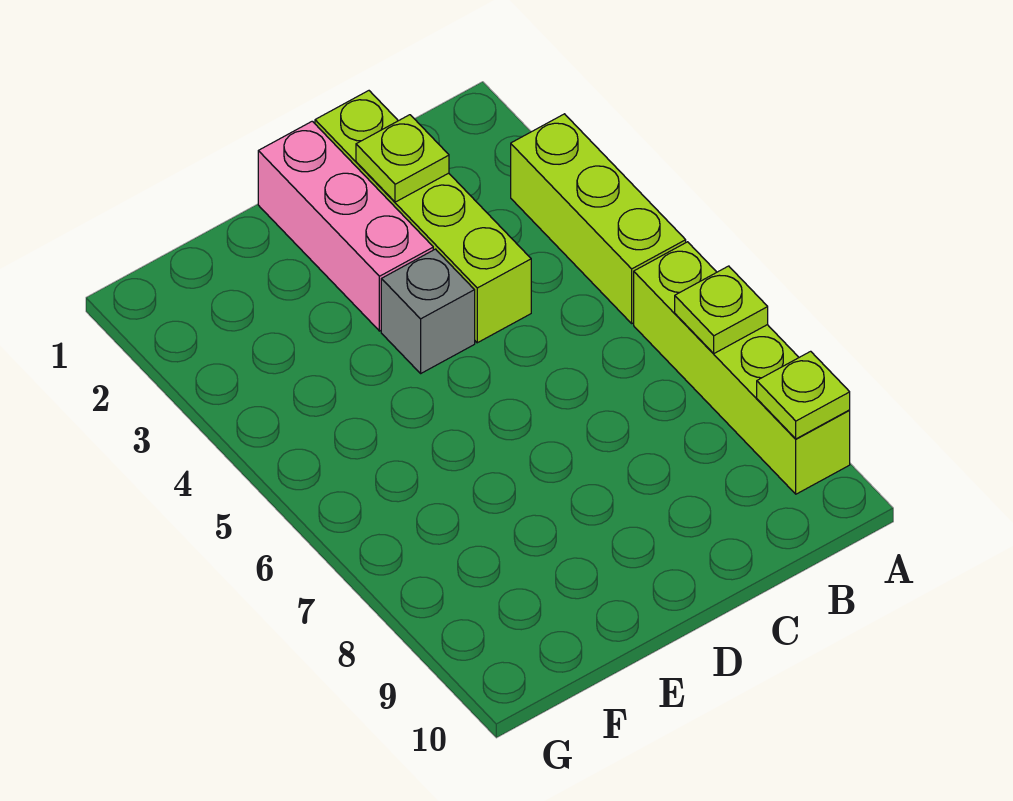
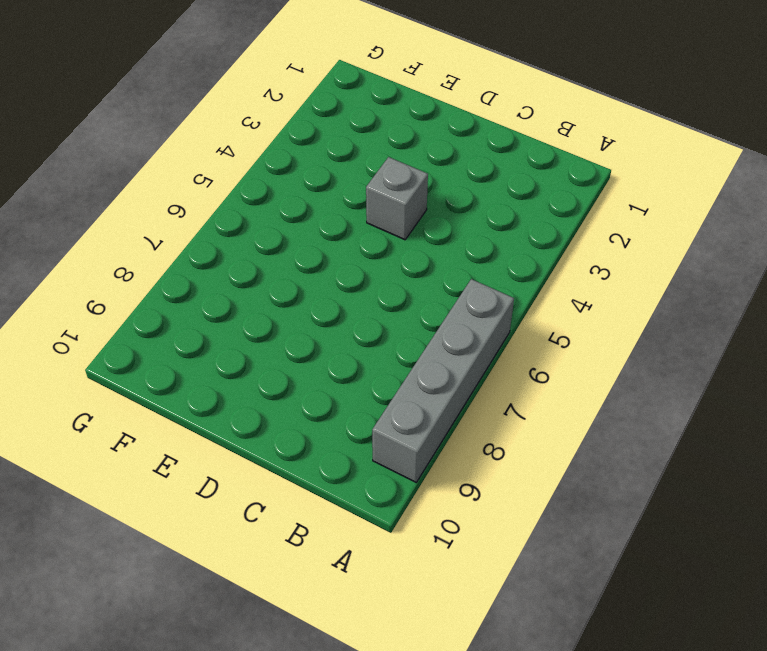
grey 1x4 brick [372,279,514,482] -> lime 1x4 brick [634,242,850,494]
none -> lime 1x3 brick [511,114,686,323]
none -> lime 1x4 brick [315,91,531,343]

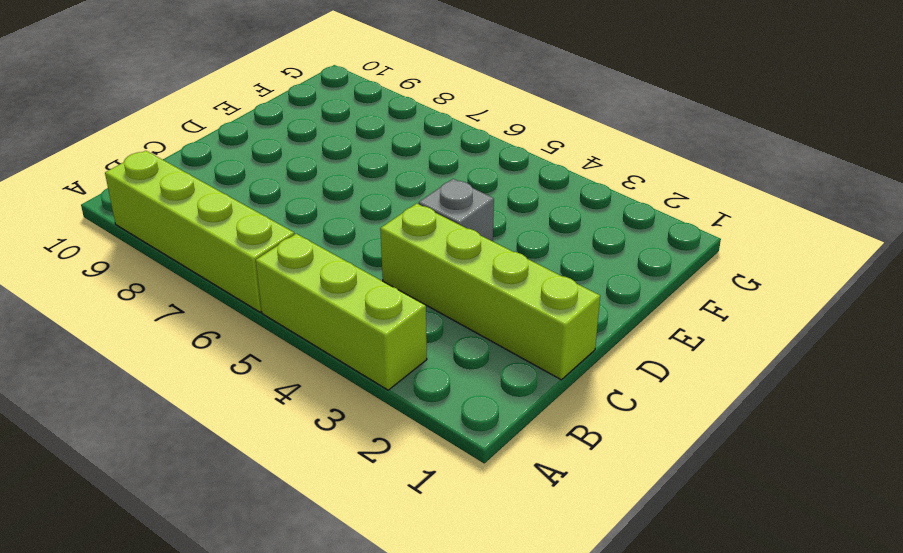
none -> pink 1x3 brick [258,121,433,331]
none -> lime 1x1 plate [675,266,768,354]

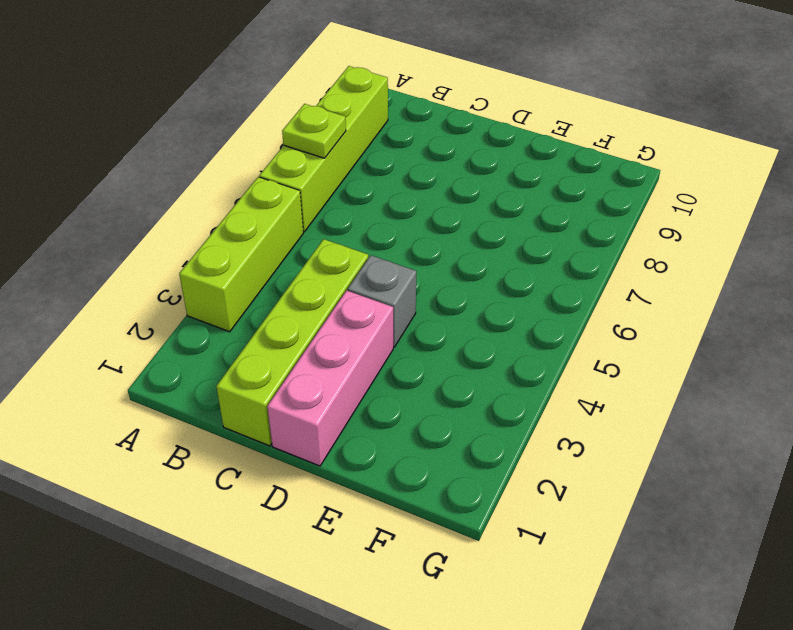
none -> lime 1x1 plate [757,351,850,439]
none -> lime 1x1 plate [356,115,449,202]

